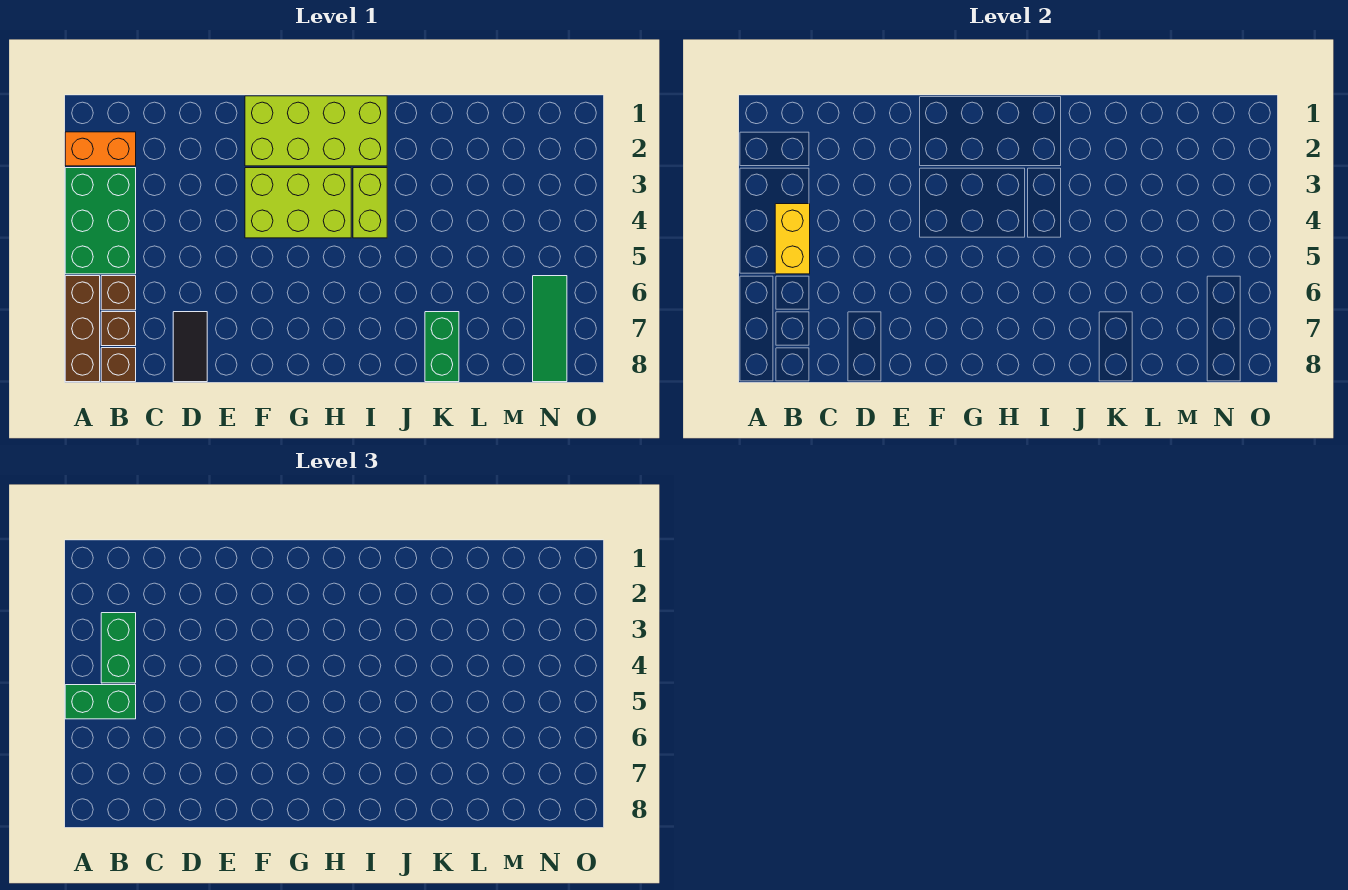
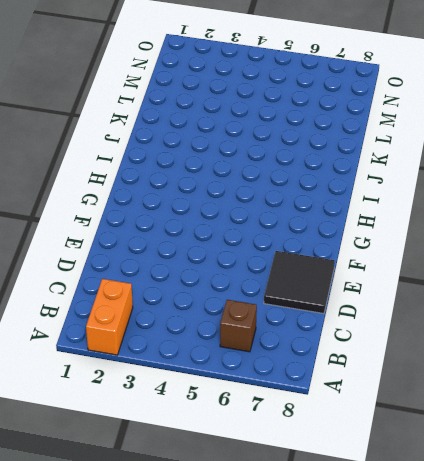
black 2x2 tile [264,251,335,314] -> black 1x2 tile [173,312,207,382]
none -> green 2x3 brick [65,168,136,274]
none -> brown 1x3 brick [65,276,100,382]
none -> brown 1x1 brick [101,312,136,346]

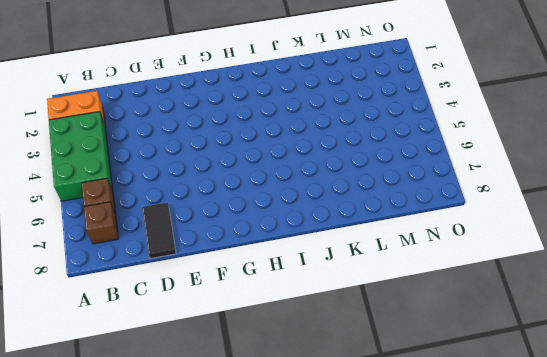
none -> brown 1x3 brick [65,276,100,382]
none -> brown 1x1 brick [101,348,136,382]
none -> lime 2x4 brick [245,96,387,166]

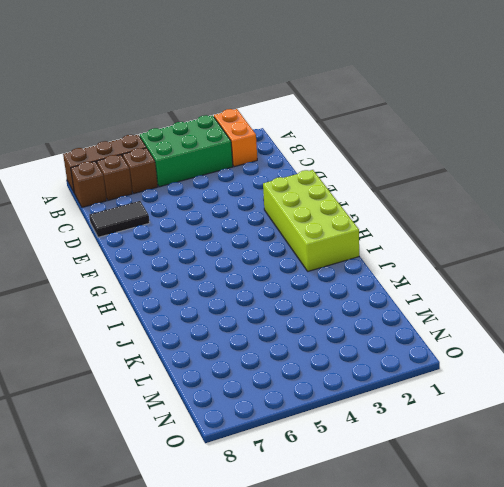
none -> lime 2x3 brick [245,168,351,238]
none -> lime 1x2 brick [353,168,387,238]
none -> green 1x2 brick [425,312,459,382]

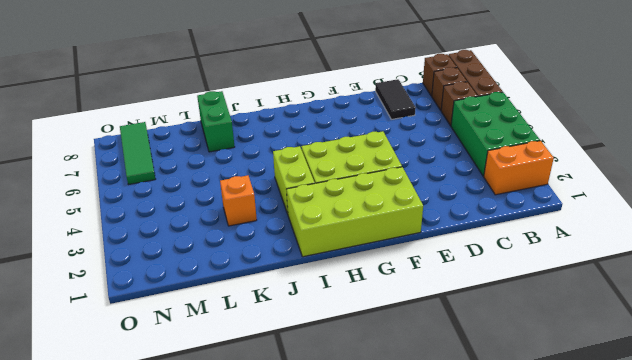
orange 1x1 brick [220,175,257,226] -> none
none -> yellow 1x2 brick [775,204,810,274]
none -> green 1x2 brick [65,685,136,719]
none -> green 1x2 brick [101,613,136,683]

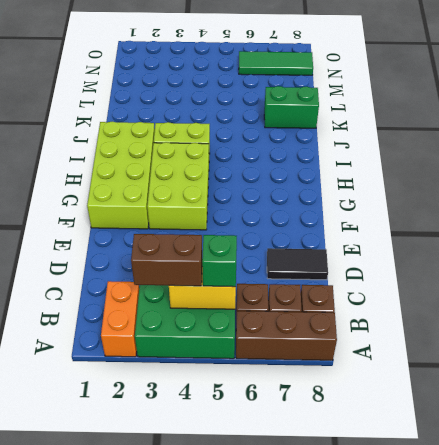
brown 1x2 brick [131,234,202,286] -> green 1x2 brick [101,613,136,683]
green 1x1 brick [202,235,237,287] -> green 1x2 brick [65,685,136,719]

